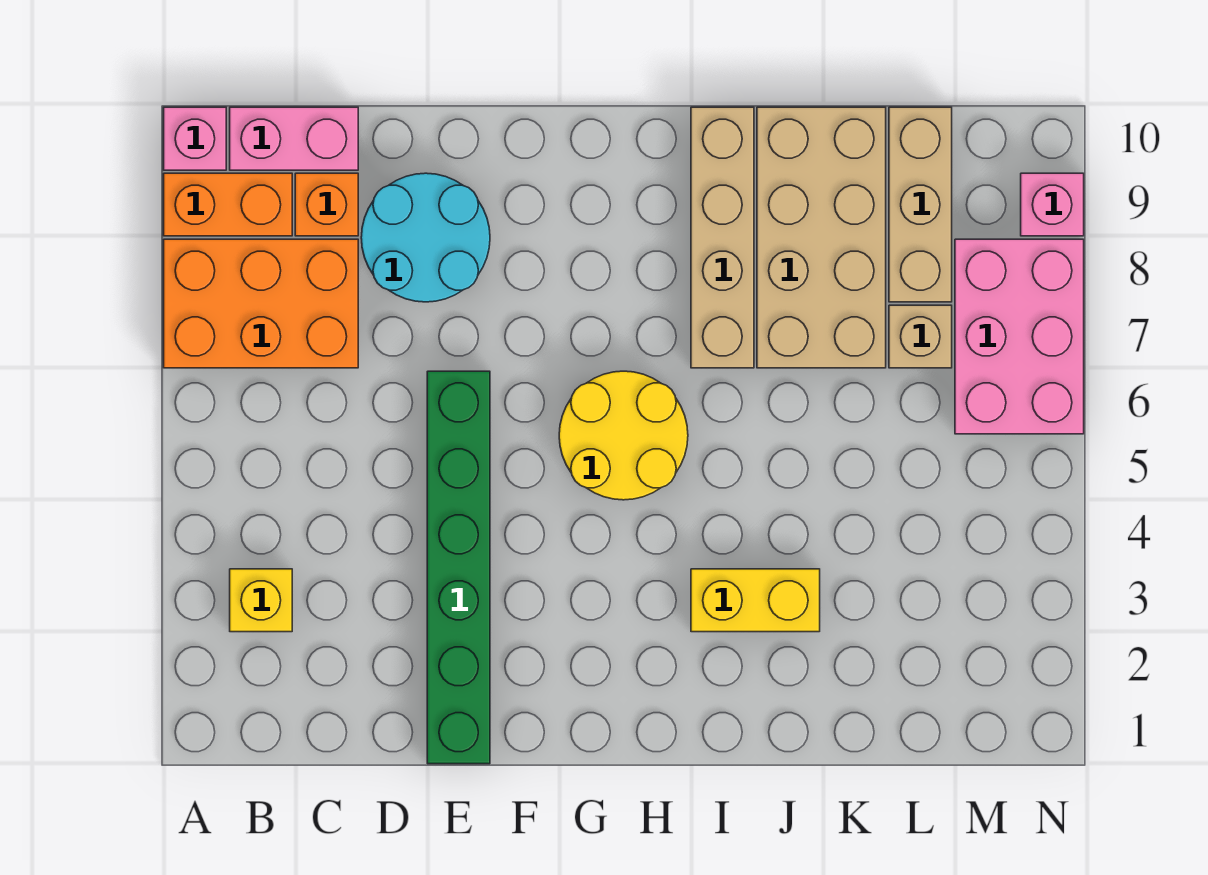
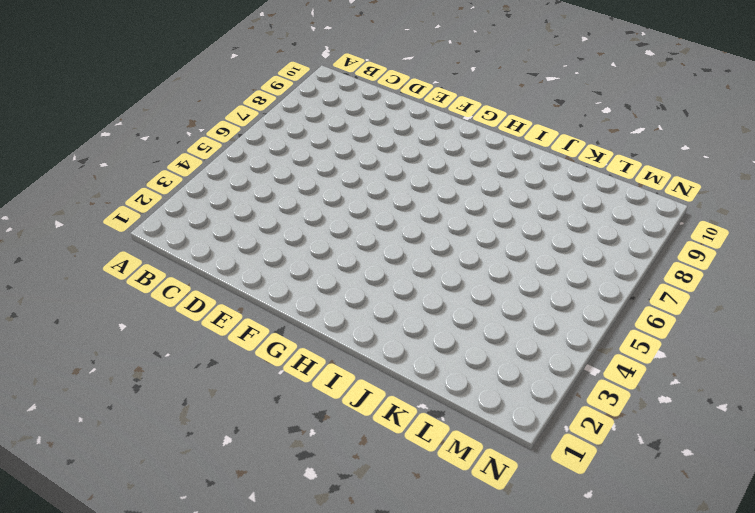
none -> orange 2x3 brick [164,239,358,368]
none -> orange 1x2 brick [164,173,292,236]
none -> pink 1x1 brick [164,107,226,170]

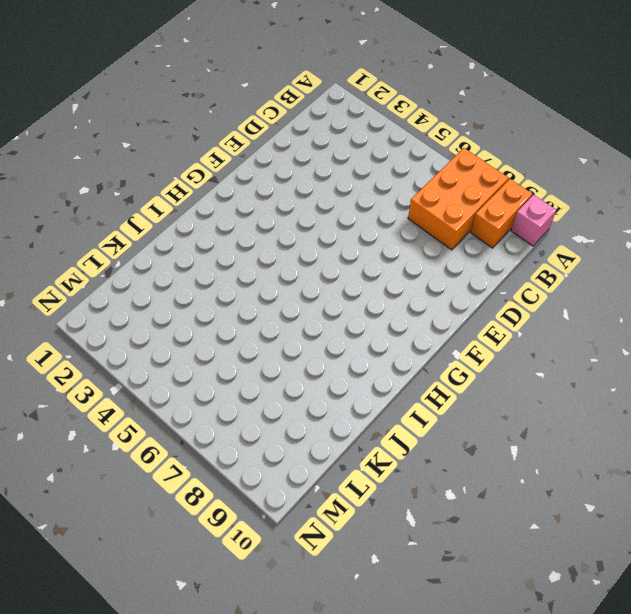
none -> yellow 1x1 brick [230,569,292,632]
none -> pink 1x2 brick [230,107,358,170]
none -> orange 1x1 brick [295,173,358,236]

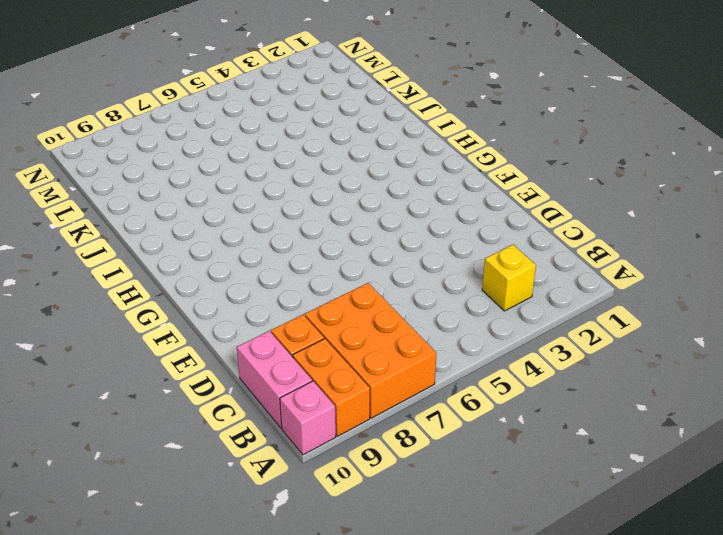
none -> cyan 2x2 round brick [361,173,490,302]
none -> green 1x6 brick [427,371,490,764]
none -> yellow 2x2 round brick [559,371,688,500]

